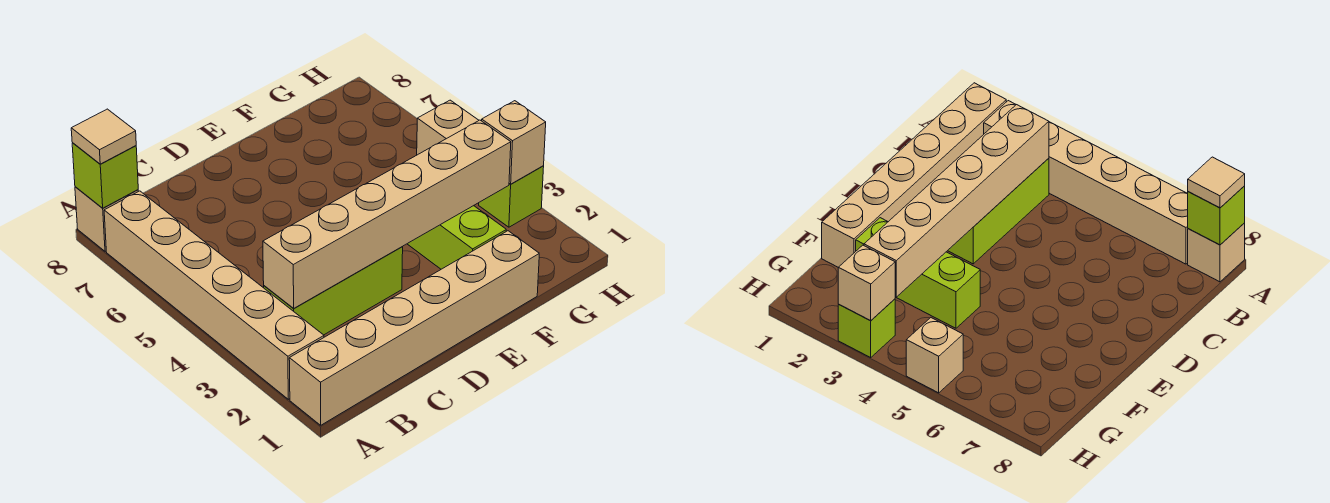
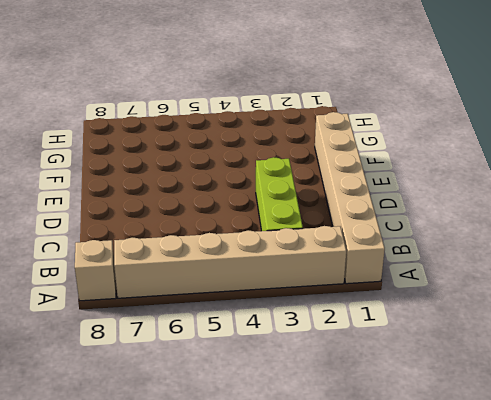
none -> lime 1x3 brick [408,206,506,269]
none -> lime 1x1 brick [479,166,544,227]

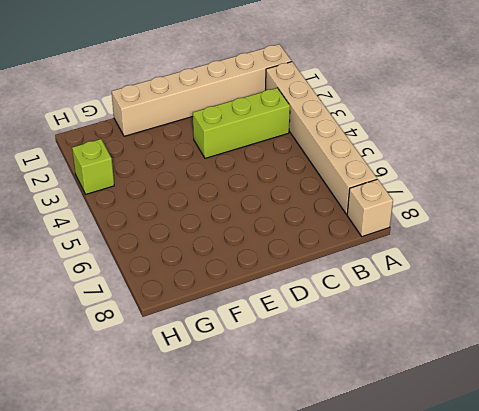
none -> lime 1x3 brick [408,206,506,269]
none -> tan 1x1 brick [417,100,479,155]

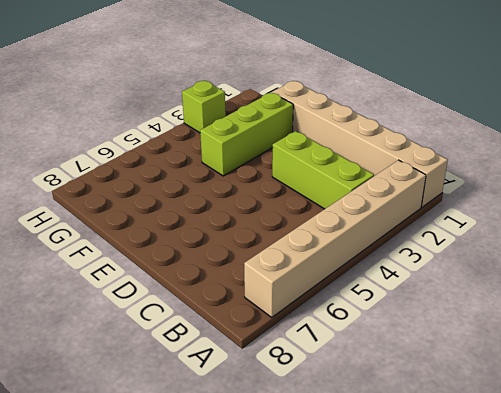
none -> tan 1x1 brick [75,187,138,251]
none -> tan 1x1 brick [417,100,479,155]

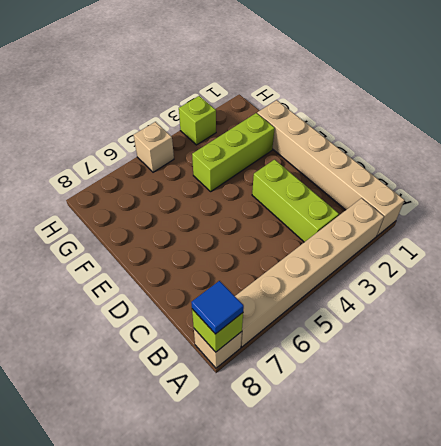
blue 1x1 tile [191,281,244,334] -> tan 1x1 tile [71,109,136,164]
none -> tan 1x6 brick [263,120,511,309]
none -> tan 1x1 brick [482,101,546,184]

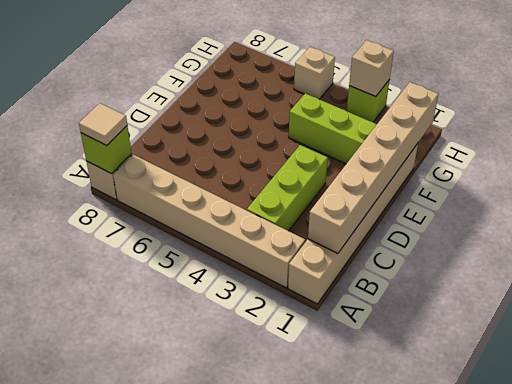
tan 1x6 brick [308,82,438,253] -> tan 1x6 brick moved to [263,120,511,309]

